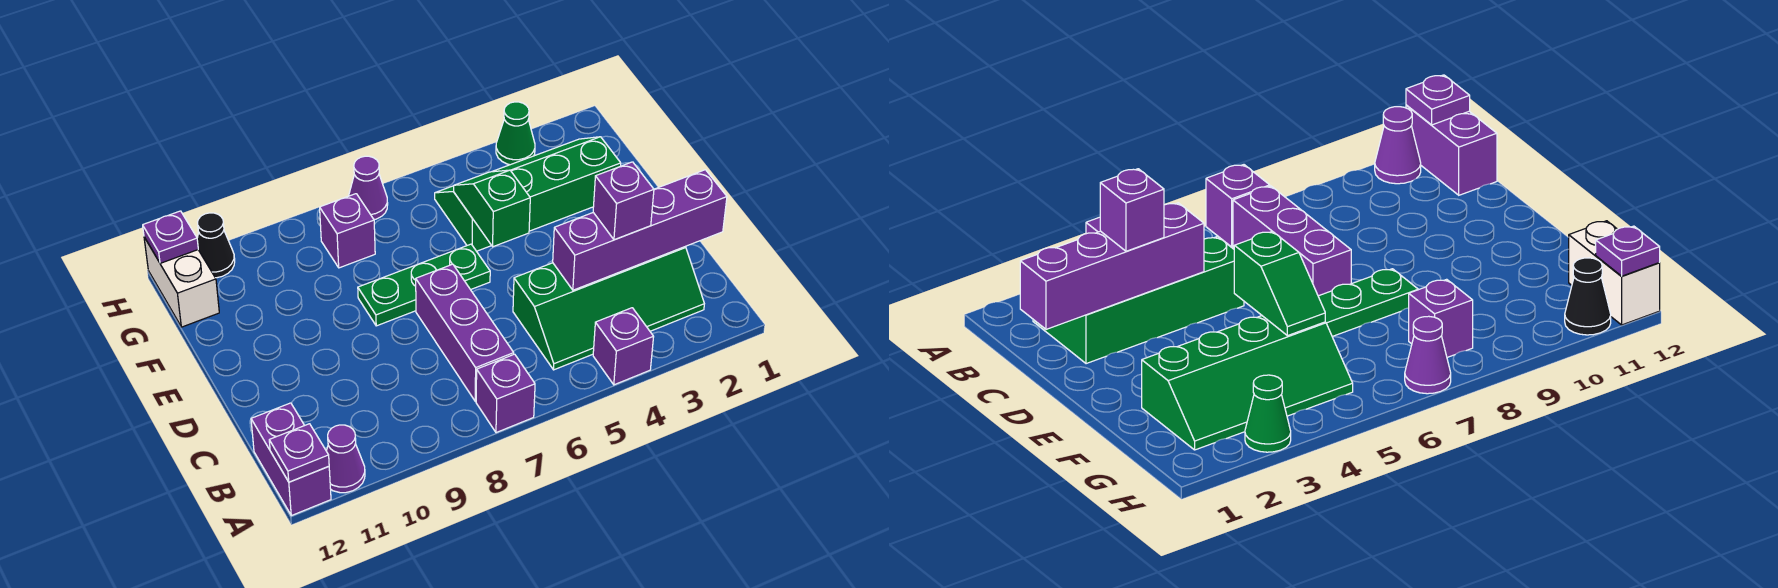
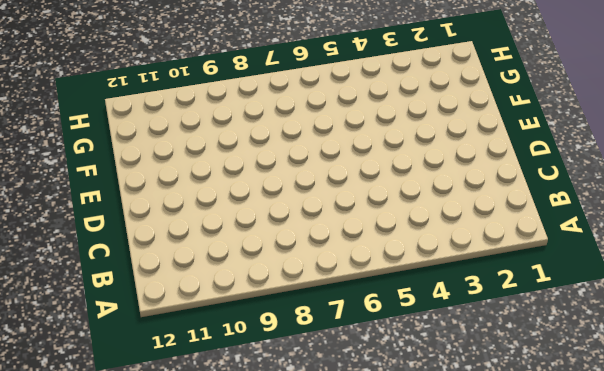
none -> purple 1x1 brick [593,308,654,385]
none -> purple 1x1 brick [476,354,535,433]
none -> purple 1x1 cone [326,425,365,493]

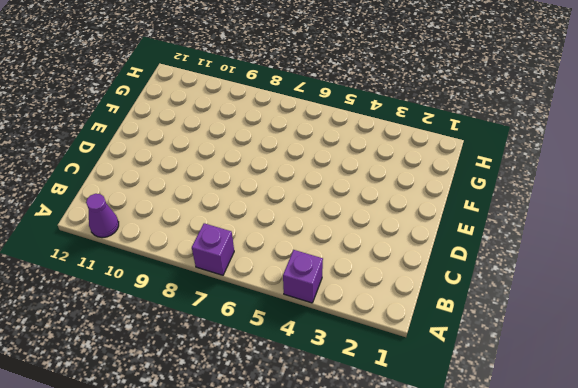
none -> purple 1x2 brick [251,403,331,516]
none -> green 2x4 slope [513,247,704,370]
none -> purple 1x3 brick [416,264,514,401]

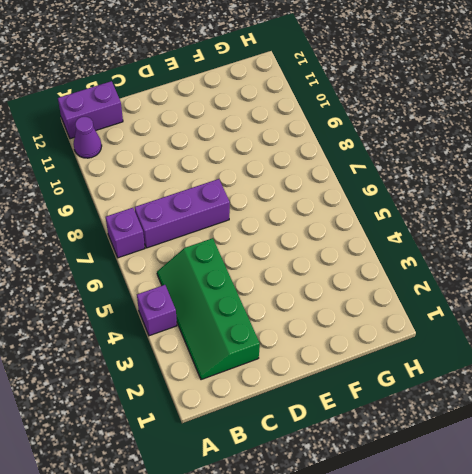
none -> green 1x3 plate [358,244,490,326]
none -> green 2x4 slope [435,137,621,251]
none -> purple 1x1 brick [320,194,375,268]

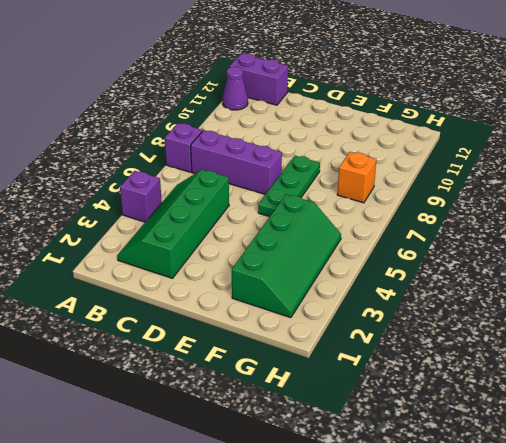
orange 1x1 brick [337,152,376,203] -> purple 1x1 brick [320,194,375,268]
none -> white 1x2 brick [144,237,219,327]
none -> green 1x1 cone [496,102,535,165]
none -> purple 1x1 cone [349,156,388,220]

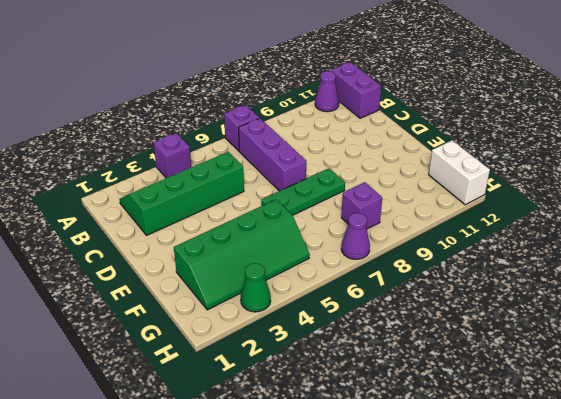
none -> black 1x1 cone [197,213,235,278]
none -> purple 1x1 plate [269,424,329,482]
none -> purple 1x4 brick [553,170,727,290]

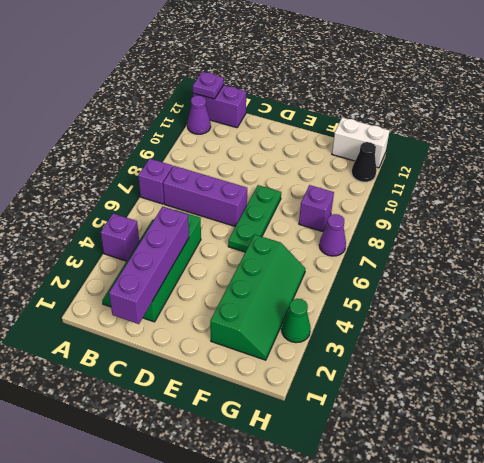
none -> green 1x2 slope [453,170,530,247]
none -> purple 1x1 plate [143,211,198,263]
none -> purple 1x1 brick [593,162,654,240]

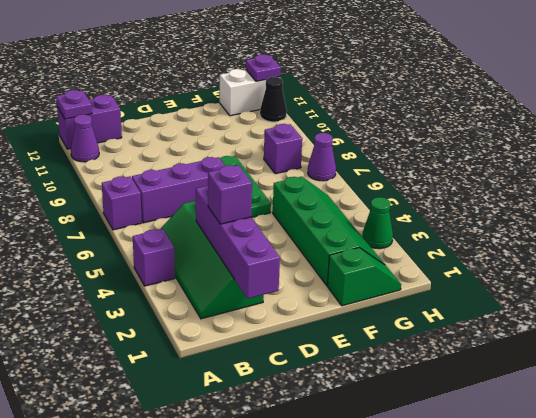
green 1x2 slope [327,248,401,306] -> green 1x2 slope moved to [453,170,530,247]

